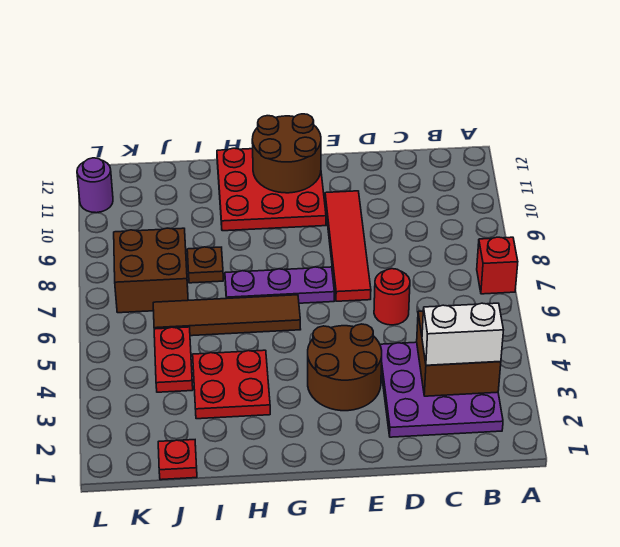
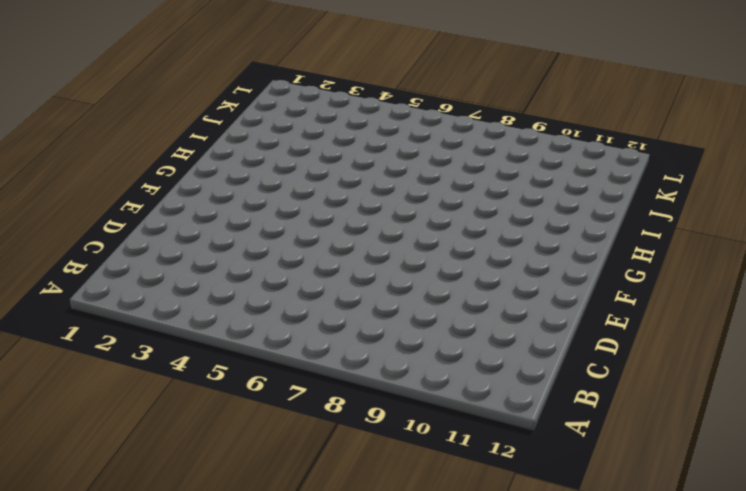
none -> red 1x1 brick [477,237,518,294]
none -> purple 3x3 plate [380,342,503,437]
none -> red 1x1 round brick [374,269,410,325]

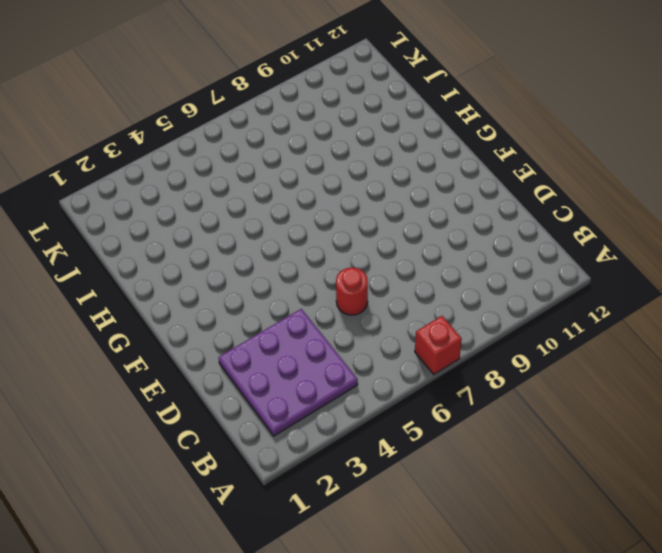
none -> brown 2x2 round brick [308,324,382,411]
none -> red 1x4 tile [325,191,371,301]
none -> purple 1x3 plate [225,267,334,303]

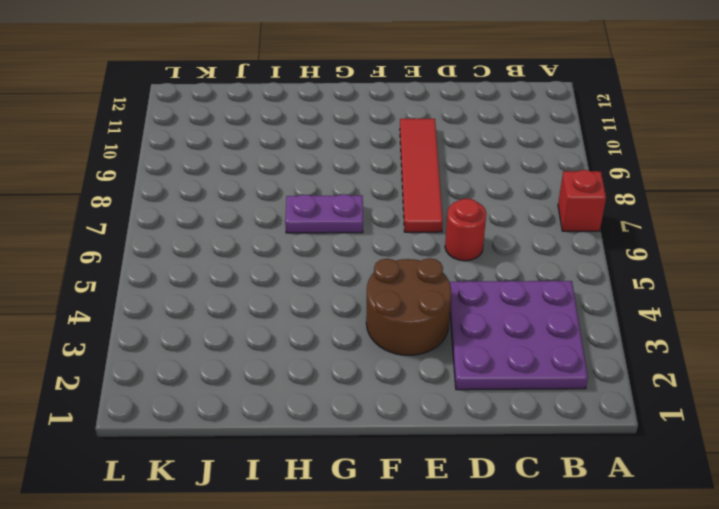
purple 1x2 plate [285,194,363,233] -> purple 1x3 plate [225,267,334,303]
none -> red 3x3 plate [217,148,326,231]
none -> brown 1x4 tile [153,295,301,336]
none -> red 2x2 plate [193,350,270,419]

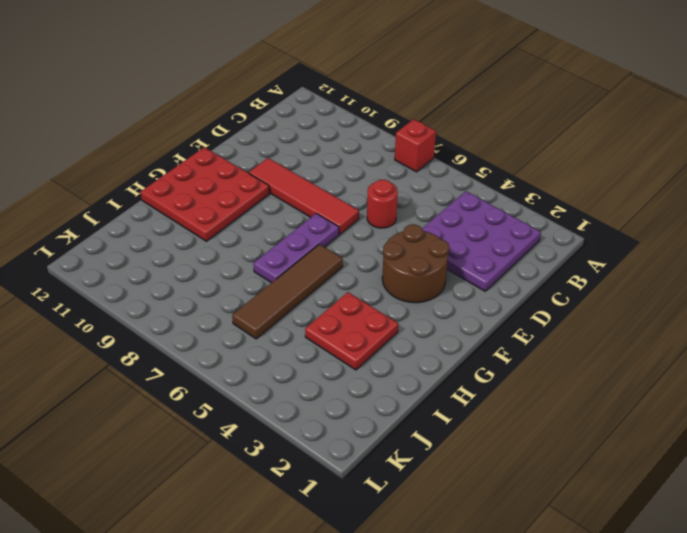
none -> brown 1x1 plate [187,247,223,283]
none -> red 1x1 plate [158,440,197,480]
none -> red 1x2 plate [154,327,193,392]

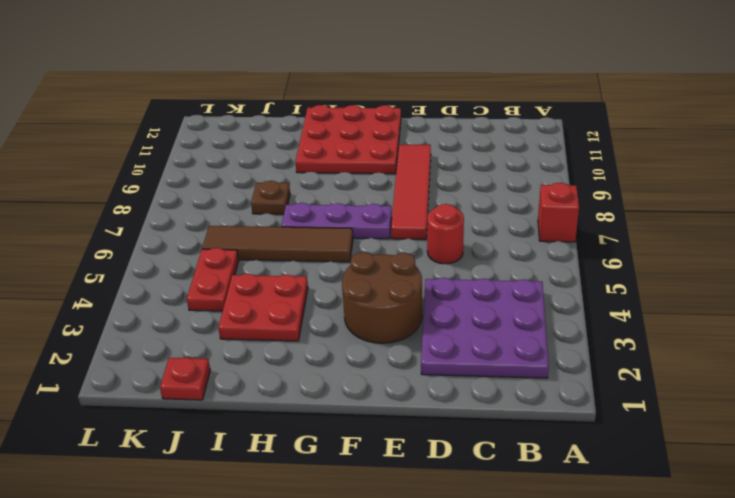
none -> brown 2x2 brick [114,228,188,313]
none -> purple 1x1 round brick [77,158,113,213]
none -> brown 2x2 brick [417,311,501,396]

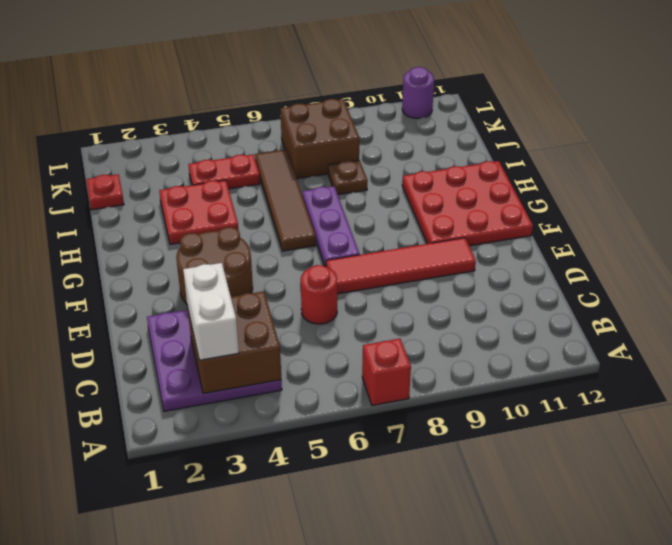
none -> brown 2x2 round brick [252,114,321,193]

